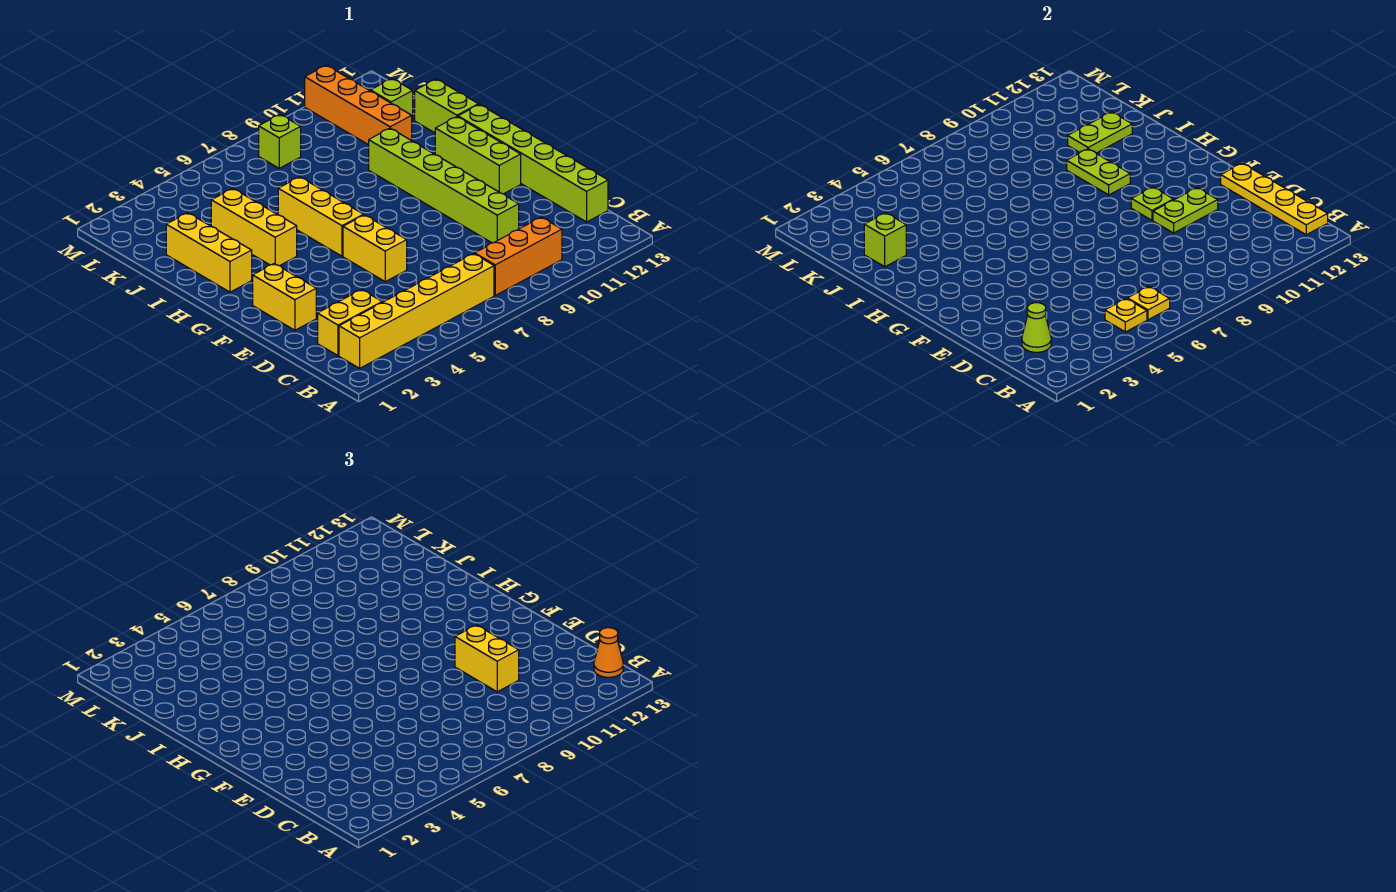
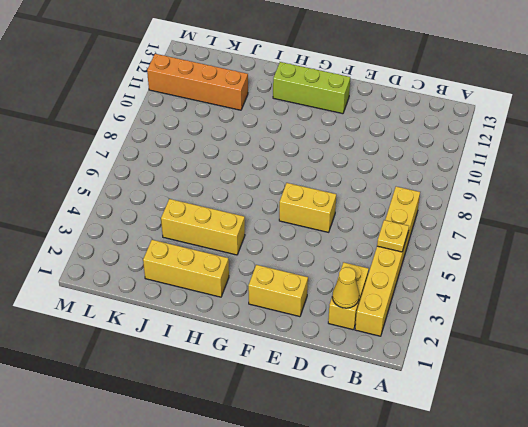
yellow 1x1 cone [332,267,359,308] -> lime 1x1 cone [1022,303,1051,352]
none -> orange 1x3 brick [475,217,562,295]
none -> lime 1x6 brick [458,105,608,222]
none -> lime 1x6 brick [369,128,519,243]

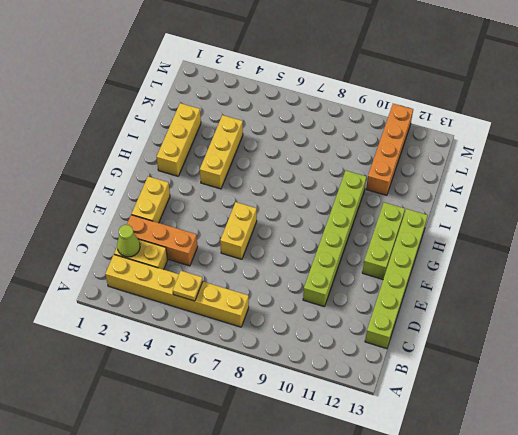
orange 1x3 brick [127,215,198,266] -> orange 1x3 brick moved to [475,217,562,295]
none -> yellow 1x3 brick [278,177,364,256]
none -> lime 1x2 brick [415,79,478,133]
none -> lime 1x1 brick [371,79,413,121]

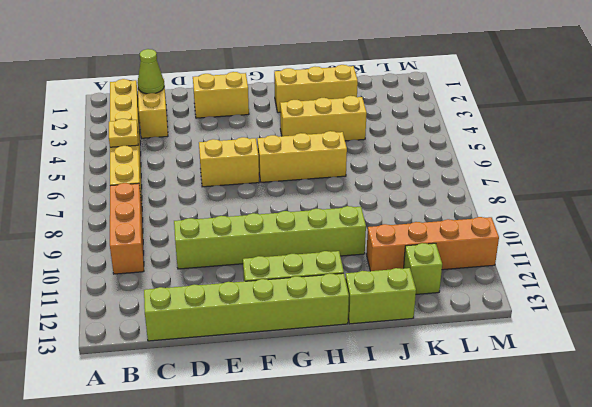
none -> lime 1x1 brick [259,114,301,168]
none -> yellow 1x1 plate [1127,287,1170,320]
none -> yellow 1x4 plate [1221,163,1328,235]

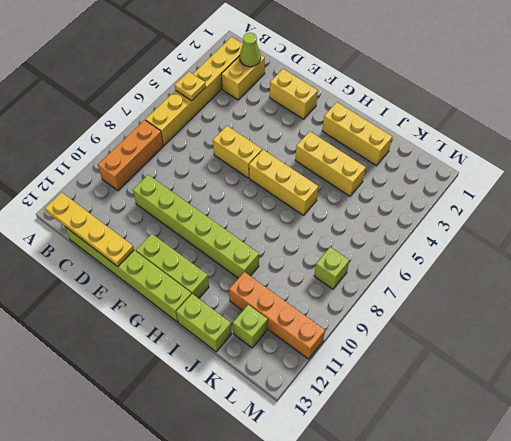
none -> yellow 1x1 plate [1127,287,1170,320]
none -> lime 1x2 plate [1153,188,1218,233]
none -> lime 1x1 plate [1131,187,1174,220]

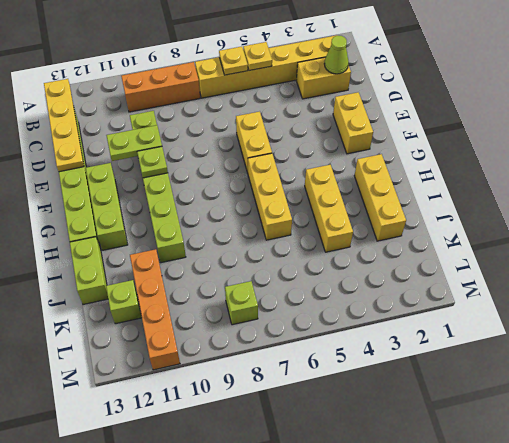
none -> lime 1x2 plate [1067,149,1130,195]
none -> lime 1x1 brick [864,213,906,267]
none -> lime 1x2 plate [1068,112,1132,153]

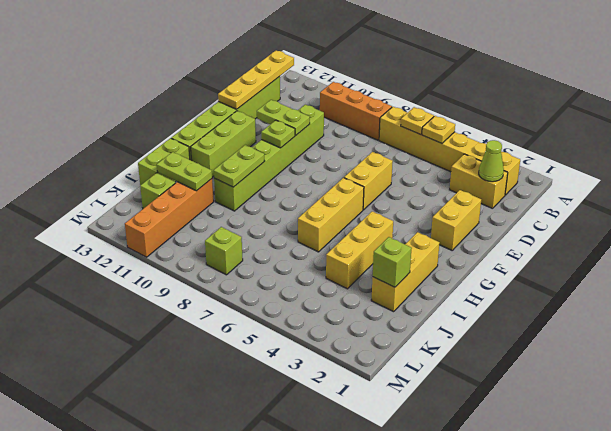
none -> orange 1x1 cone [594,628,623,677]
none -> yellow 1x2 brick [455,625,519,692]

